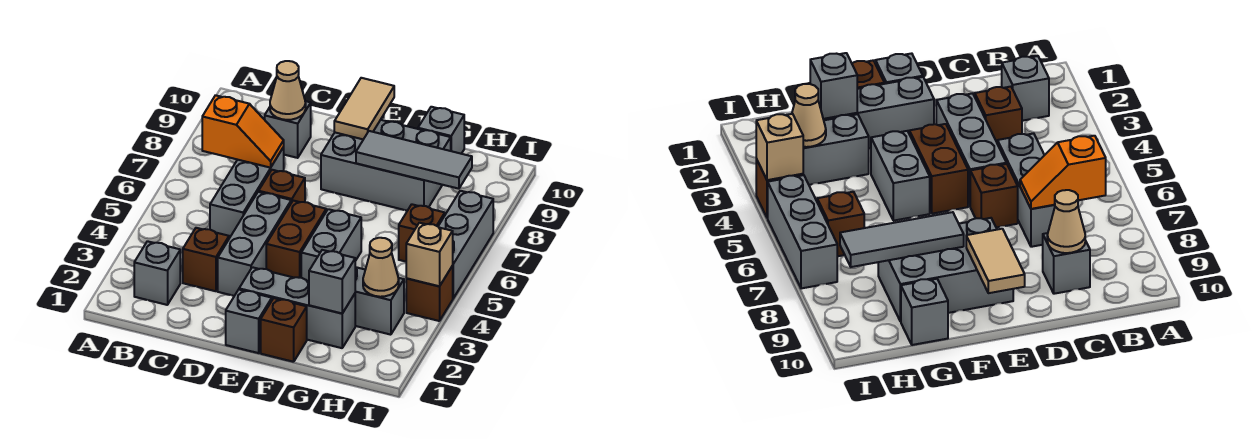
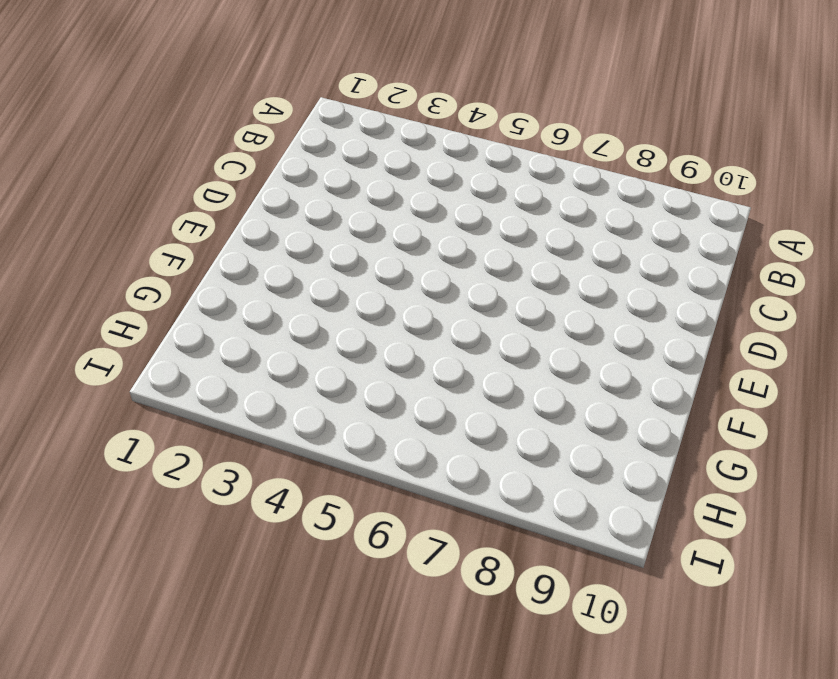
none -> grey 1x1 brick [134,241,180,305]
none -> brown 1x1 brick [183,228,229,291]
none -> grey 1x3 brick [210,147,284,238]

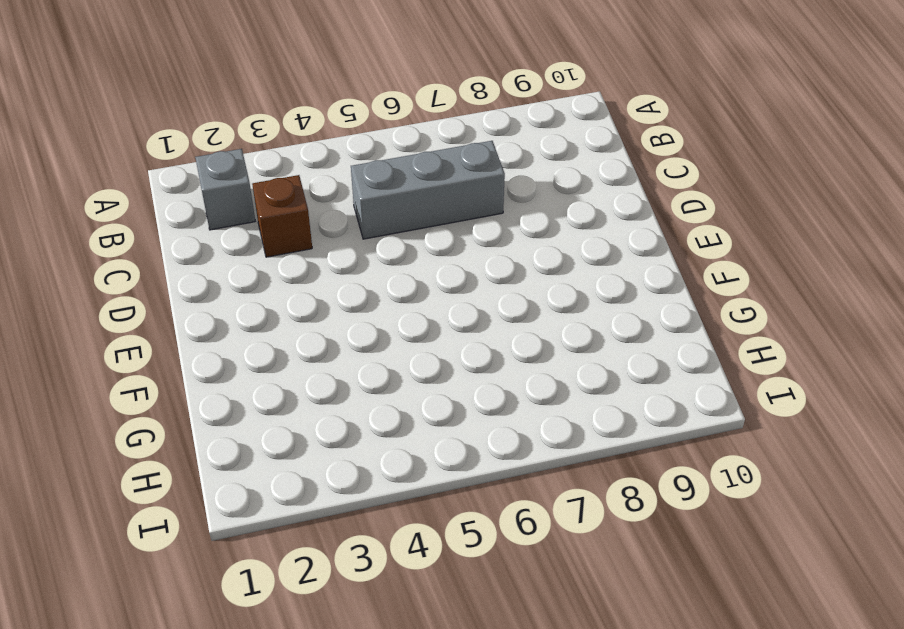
none -> grey 1x1 brick [264,101,311,158]
none -> grey 1x3 brick [218,192,291,296]
none -> brown 1x1 brick [259,170,305,203]

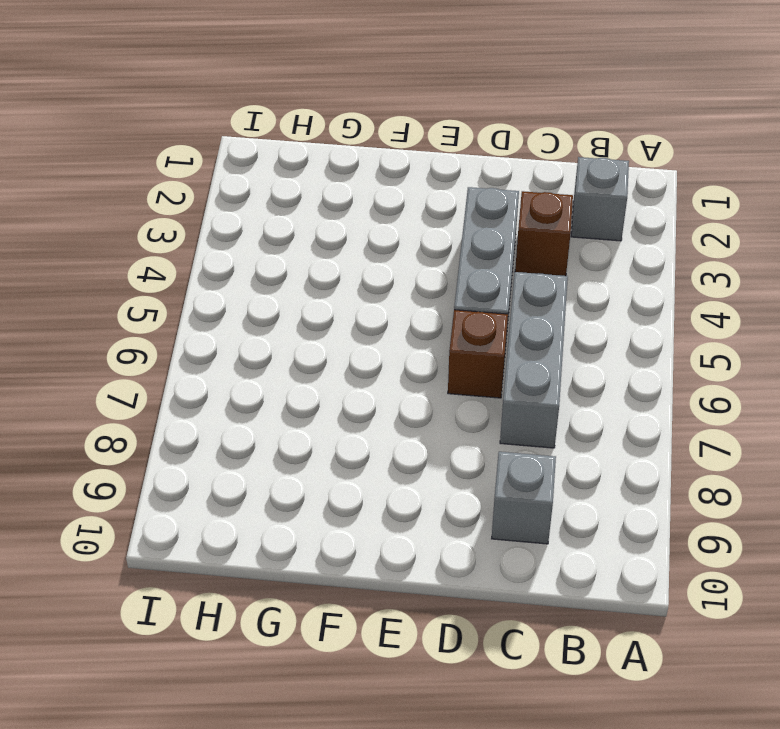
none -> grey 1x1 brick [226,290,272,353]
none -> grey 1x3 brick [239,267,355,348]
none -> brown 1x2 brick [266,201,326,278]

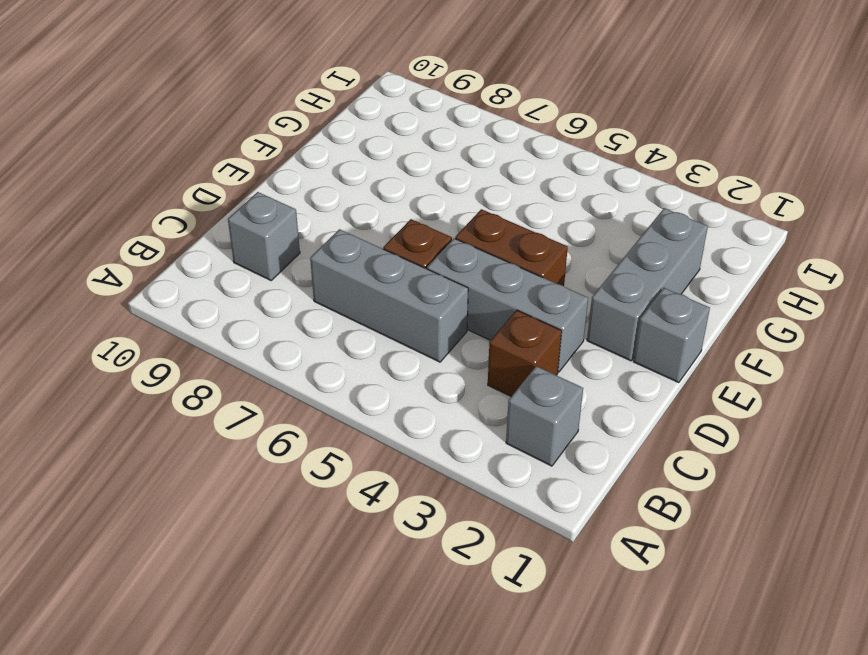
none -> grey 2x3 brick [321,120,451,211]
none -> brown 1x1 brick [261,298,307,362]
none -> grey 1x2 brick [301,209,361,281]

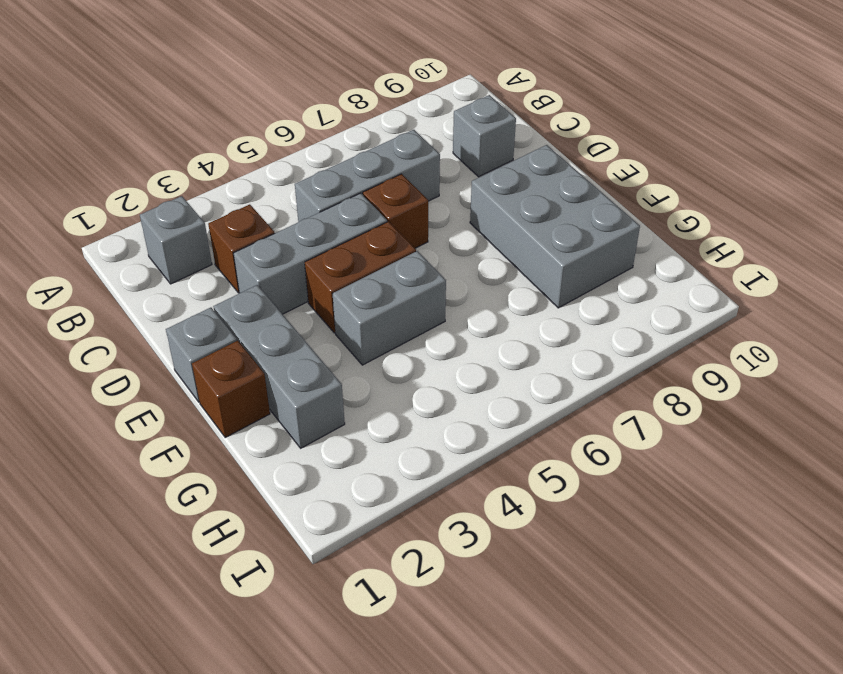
none -> grey 1x2 brick [355,267,404,335]
none -> grey 1x1 brick [418,107,464,154]
none -> brown 1x1 brick [399,204,445,261]

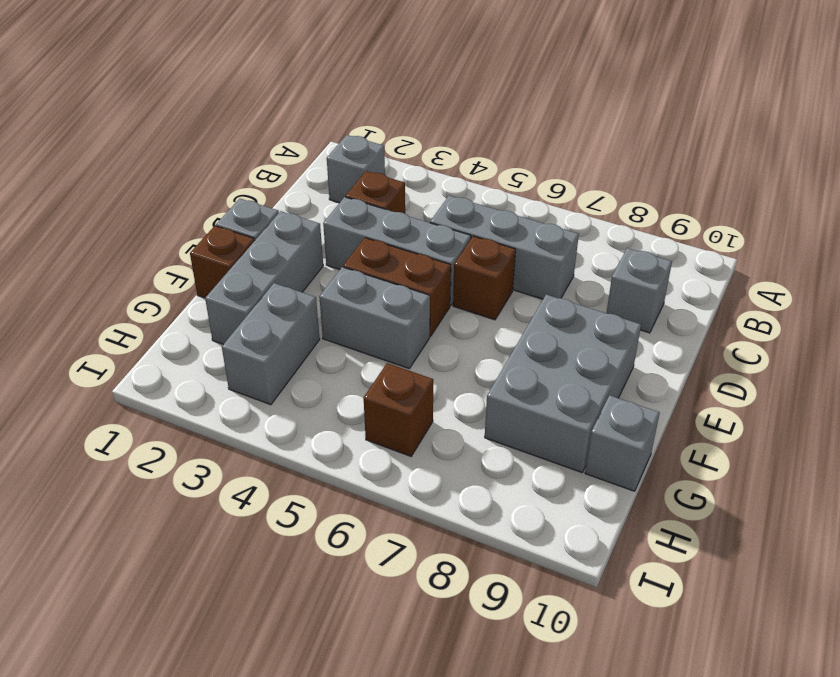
none -> brown 1x1 brick [406,266,453,321]
none -> grey 1x3 brick [438,191,493,298]
none -> orange 1x2 slope [202,95,284,168]

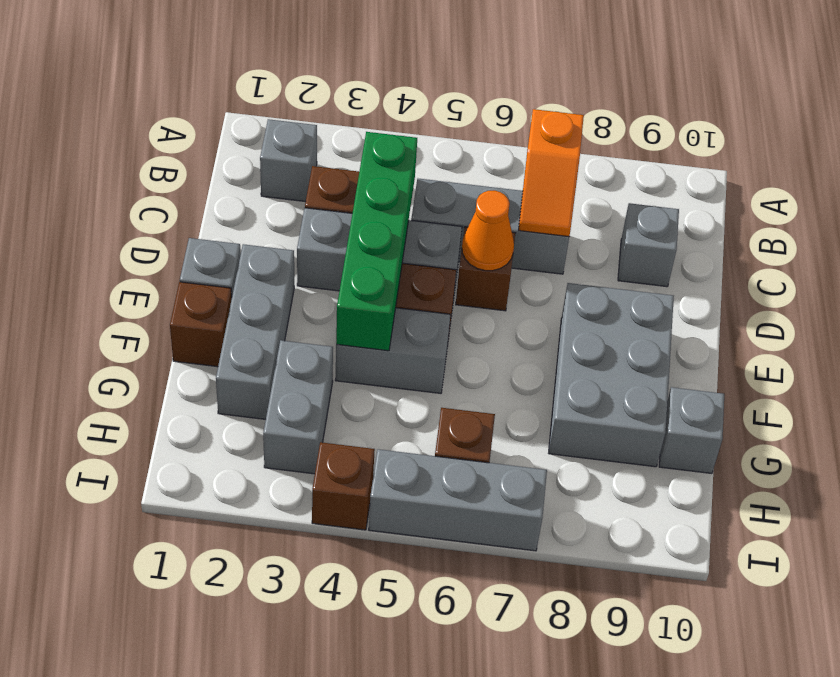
green 1x4 brick [336,132,417,351] -> none
orange 1x1 cone [462,190,514,271] -> none
none -> tan 1x1 cone [270,61,306,120]
none -> tan 1x2 tile [334,78,394,139]
none -> grey 1x3 tile [356,131,472,189]

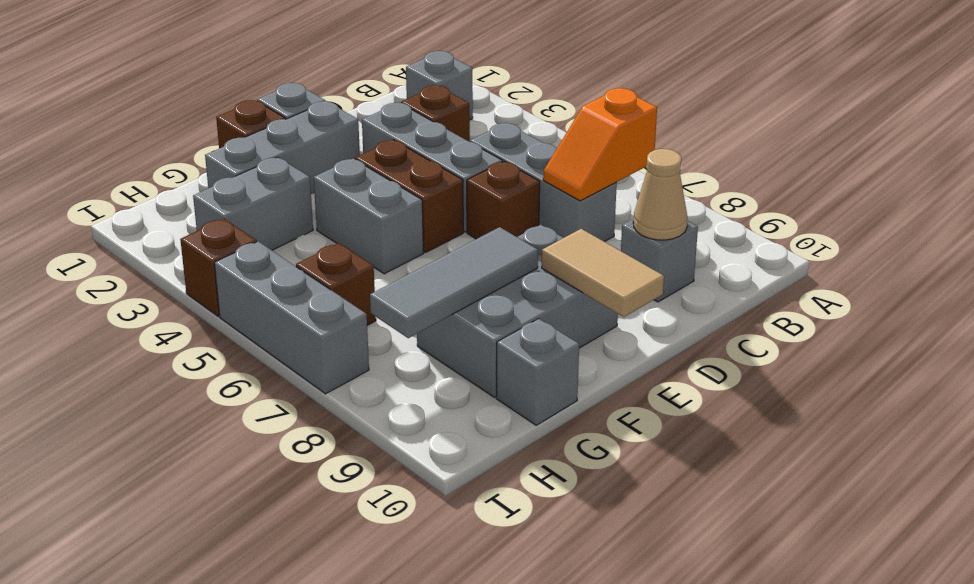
none -> grey 1x1 brick [309,250,355,313]
none -> tan 1x1 cone [363,238,399,297]
none -> tan 1x1 brick [406,223,453,286]

